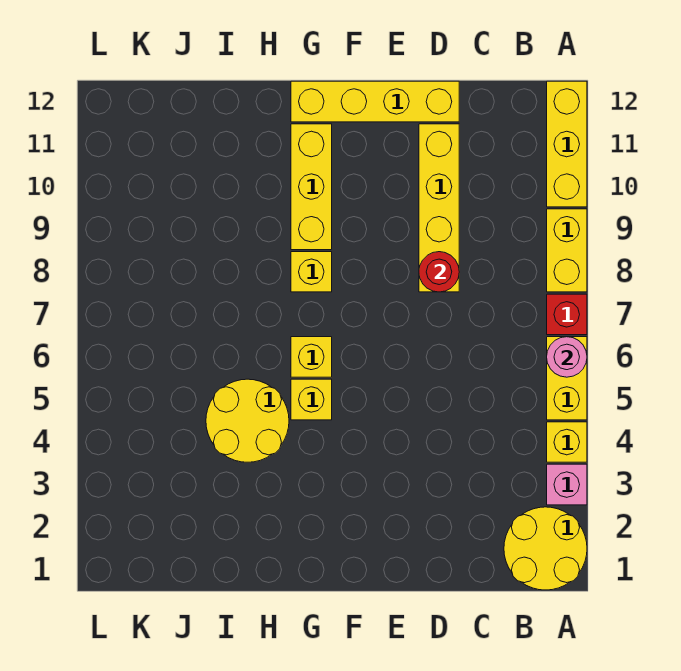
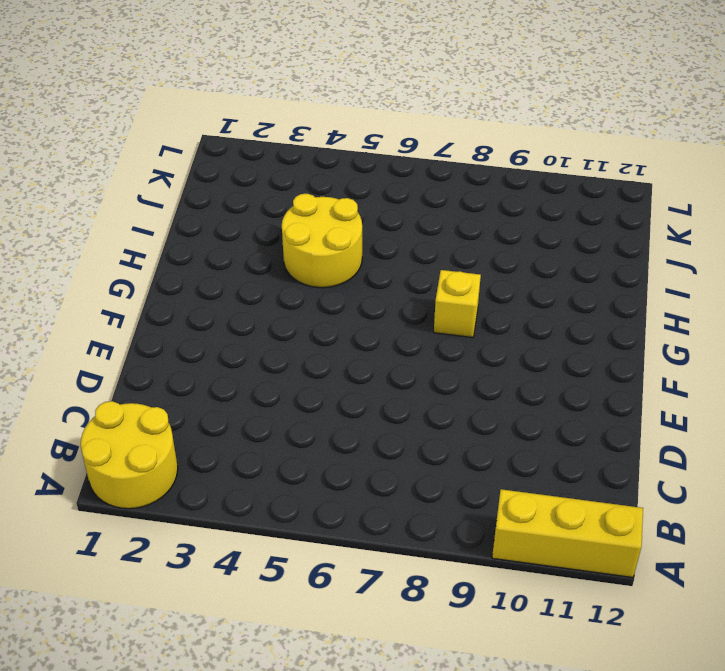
none -> pink 1x1 brick [547,464,587,505]
none -> yellow 1x1 brick [547,422,587,462]
none -> yellow 1x2 brick [547,337,587,420]

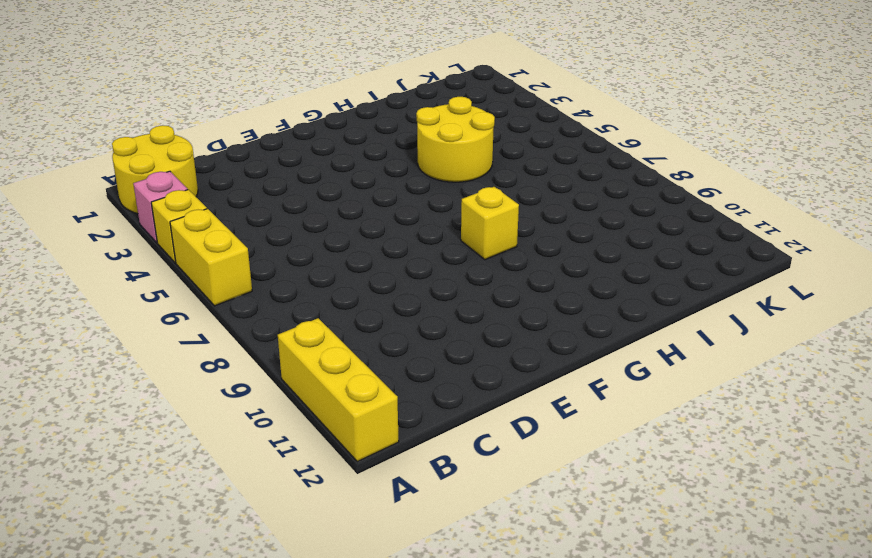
none -> red 1x1 brick [547,294,587,335]
none -> yellow 1x2 brick [547,209,587,292]
none -> yellow 1x4 brick [419,124,459,292]

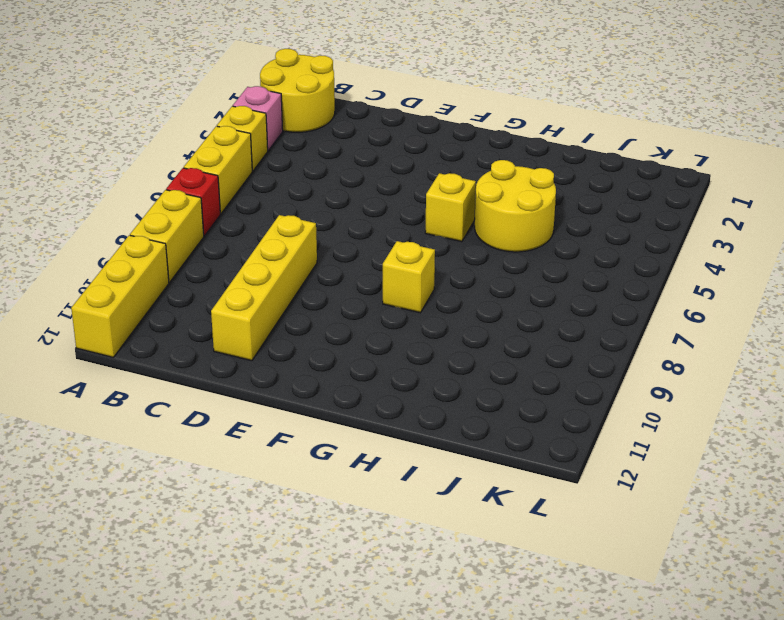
none -> yellow 1x4 brick [291,81,459,122]
none -> yellow 1x1 brick [291,337,332,377]
none -> yellow 1x3 brick [291,124,332,250]

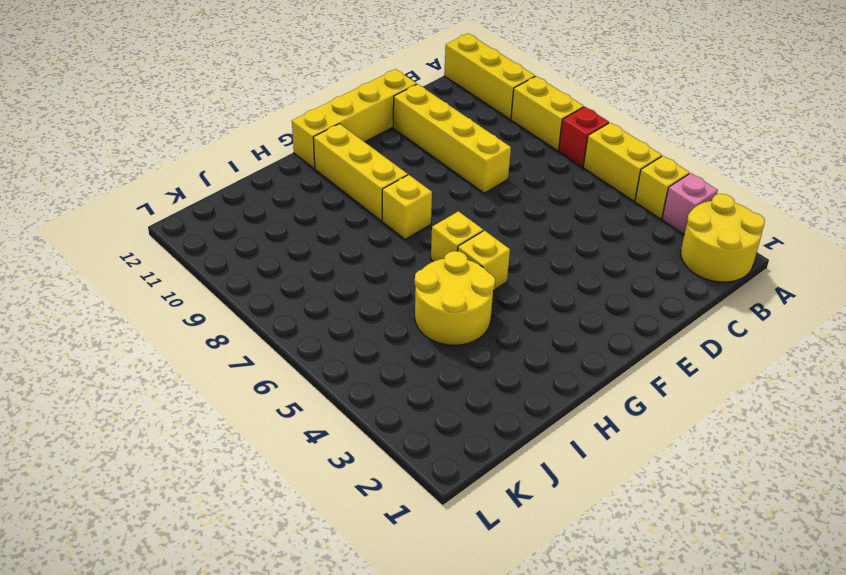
none -> pink 1x1 round brick [547,337,587,377]
none -> red 1x1 round brick [419,252,459,292]

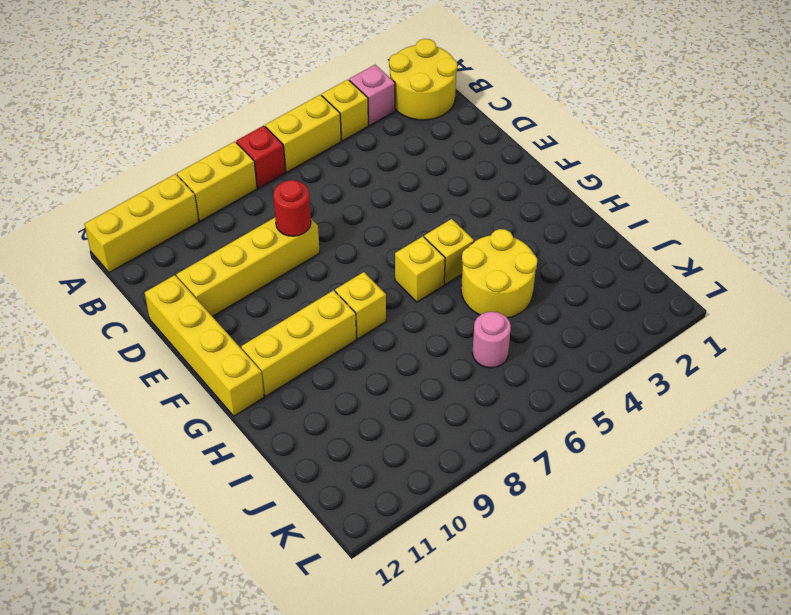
pink 1x1 round brick [472,312,511,368] -> pink 1x1 round brick moved to [547,337,587,377]

